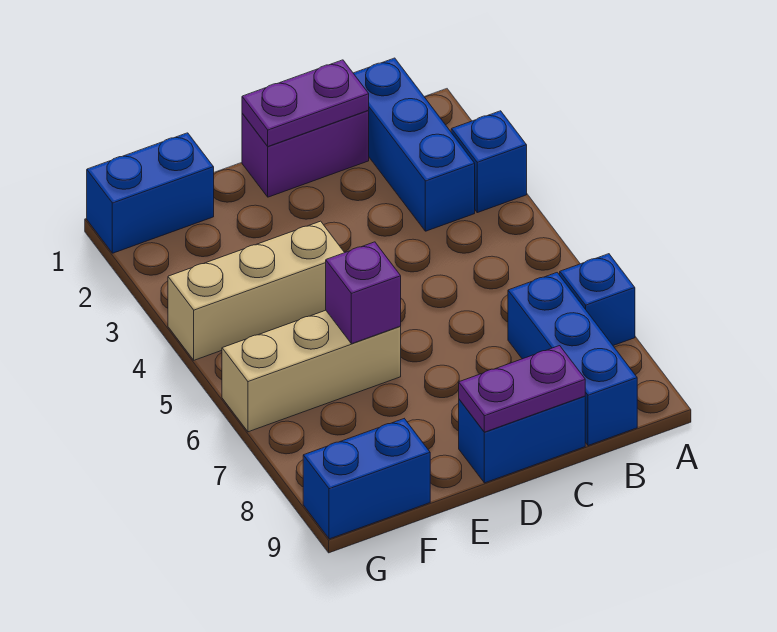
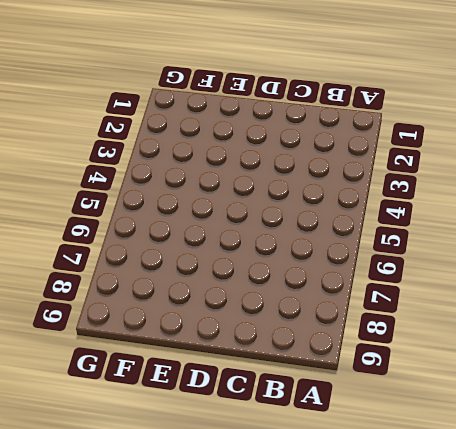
none -> blue 1x1 brick [451,111,527,213]
none -> blue 1x1 brick [560,254,635,346]
none -> blue 1x3 brick [353,58,475,231]

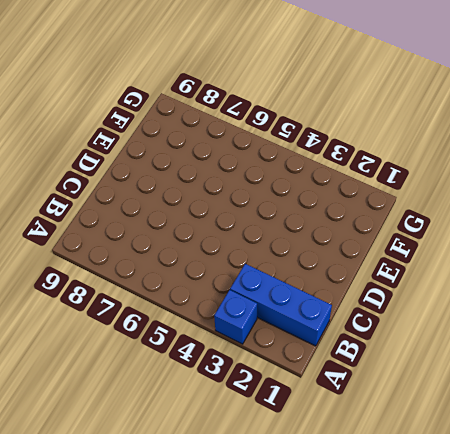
none -> blue 1x1 brick [560,254,635,346]
none -> blue 1x3 brick [508,273,637,446]
none -> purple 1x2 brick [242,110,369,197]

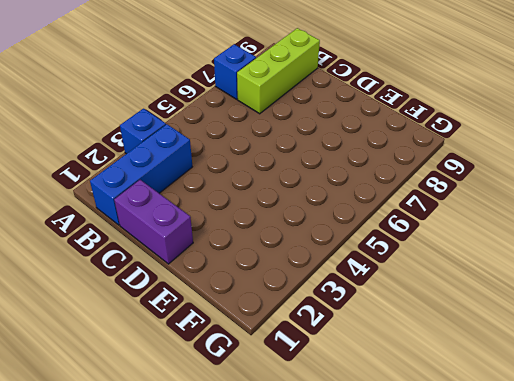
lime 1x3 brick [237,28,320,114] -> blue 1x3 brick [508,273,637,446]
none -> blue 1x2 brick [459,396,585,483]
none -> tan 1x3 brick [168,221,345,360]
none -> tan 1x3 brick [222,310,401,432]

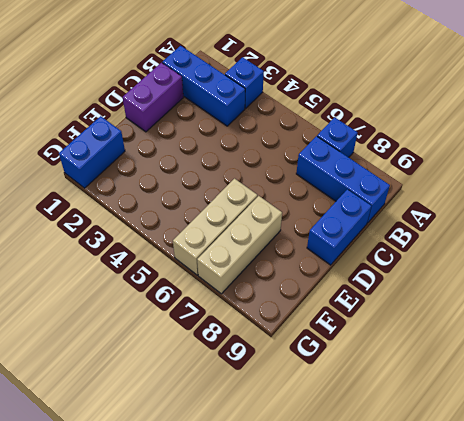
tan 1x3 brick [197,196,282,294] -> tan 1x3 brick moved to [168,221,345,360]
none -> blue 1x2 brick [303,419,430,539]
none -> purple 1x2 plate [242,60,369,146]
none -> purple 1x2 plate [459,346,585,432]

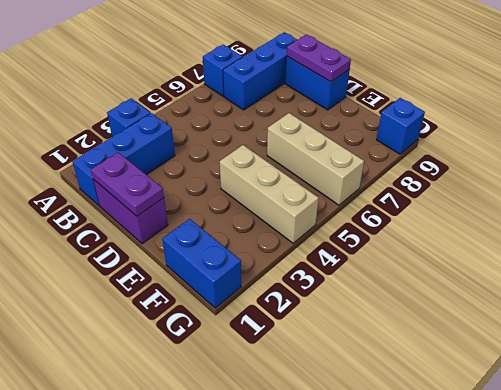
blue 1x1 brick [376,98,425,154] -> blue 1x2 brick [303,419,430,539]
none -> purple 1x1 brick [326,242,401,344]

